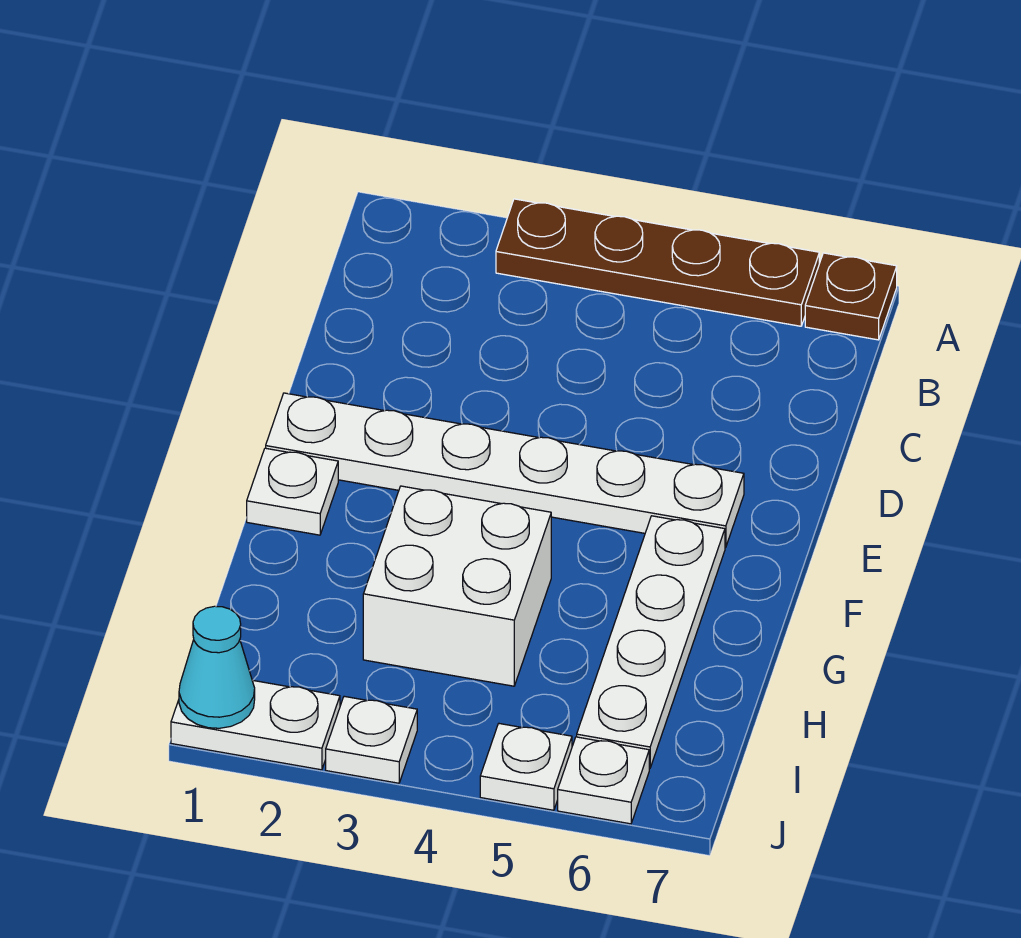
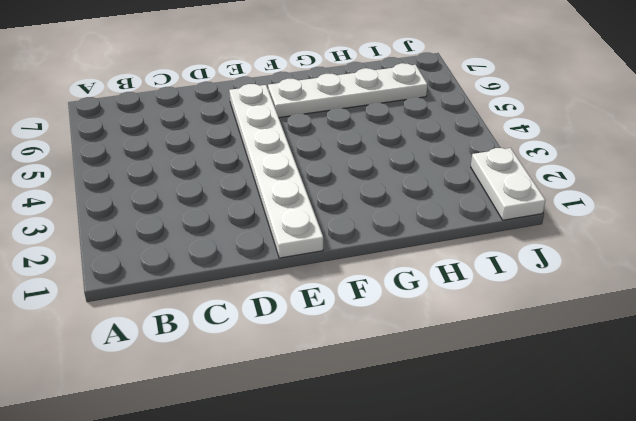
none -> brown 1x4 plate [496,199,819,326]
none -> brown 1x1 plate [805,253,897,340]

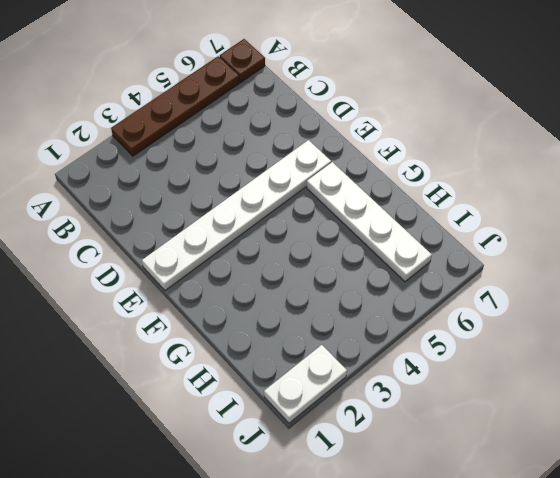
none -> white 1x1 plate [247,448,338,535]
none -> white 2x2 brick [363,486,551,686]

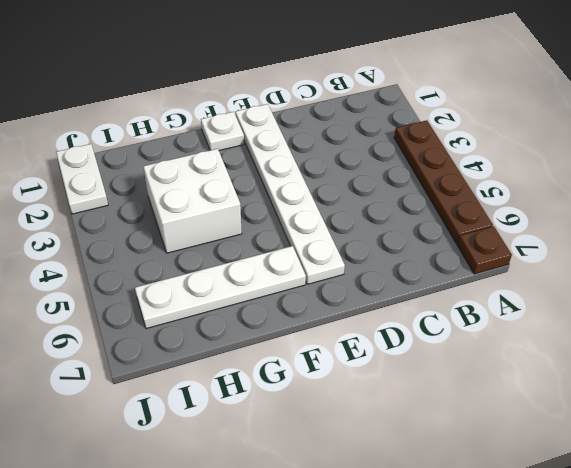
none -> white 1x1 plate [326,696,417,783]
none -> white 1x1 plate [480,724,572,810]

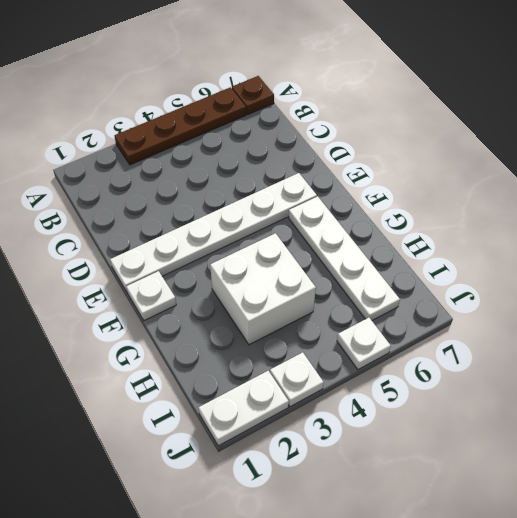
none -> white 1x1 plate [558,737,649,824]
none -> cyan 1x1 cone [179,606,255,728]

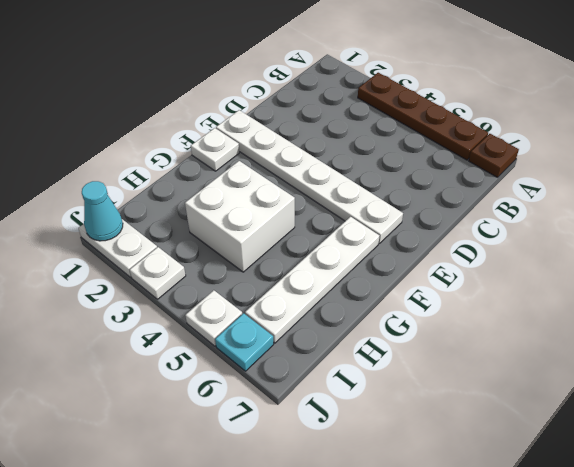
cyan 1x1 plate [215,313,274,371] -> white 1x1 plate [558,737,649,824]

